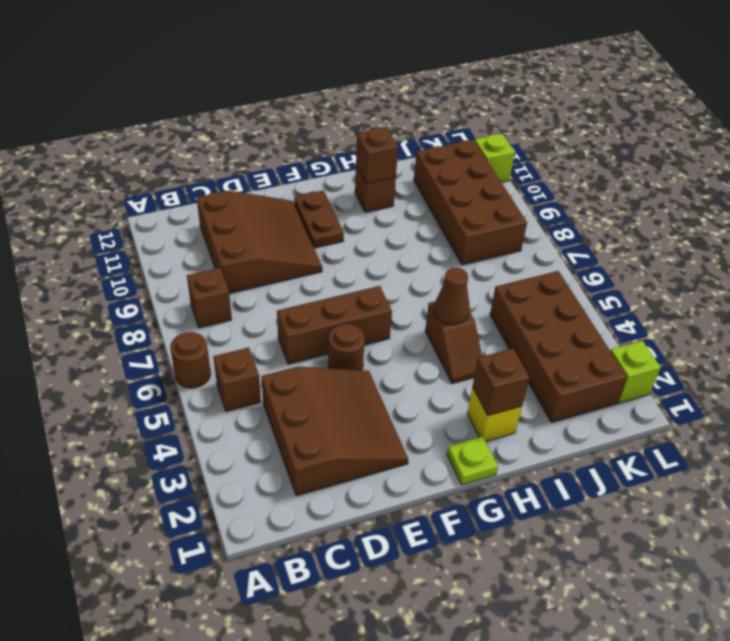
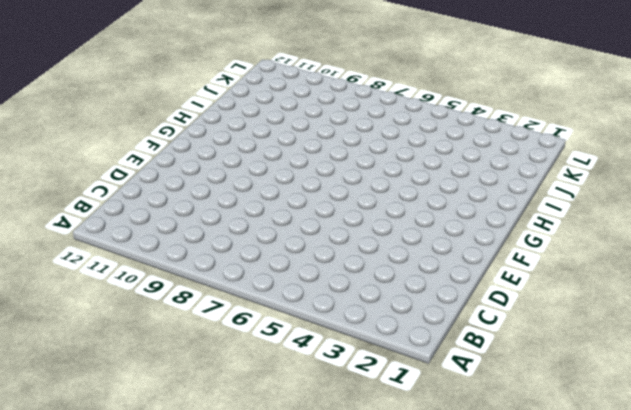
none -> brown 1x1 round brick [170,332,211,388]
none -> brown 1x1 brick [213,347,261,411]
none -> brown 1x1 brick [187,268,232,328]

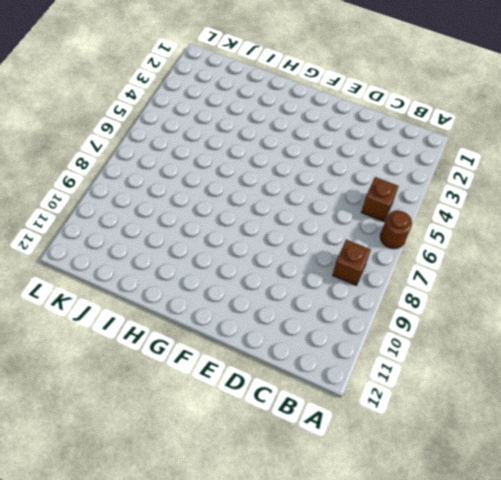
none -> brown 3x3 slope [261,367,408,496]
none -> brown 3x3 slope [197,190,322,293]
none -> brown 1x3 brick [277,286,392,364]

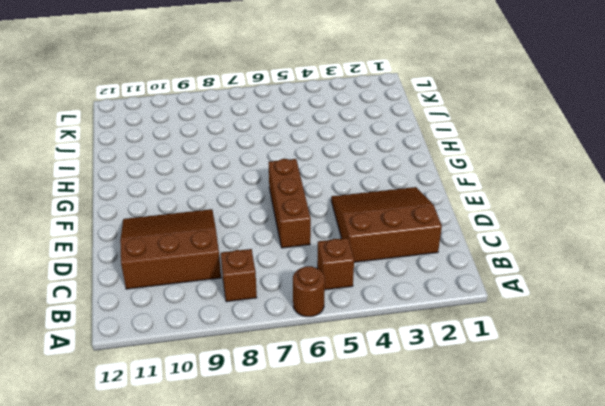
none -> brown 1x1 round brick [328,324,365,370]
none -> brown 1x2 plate [294,190,344,248]
none -> lime 1x1 plate [447,436,498,485]

